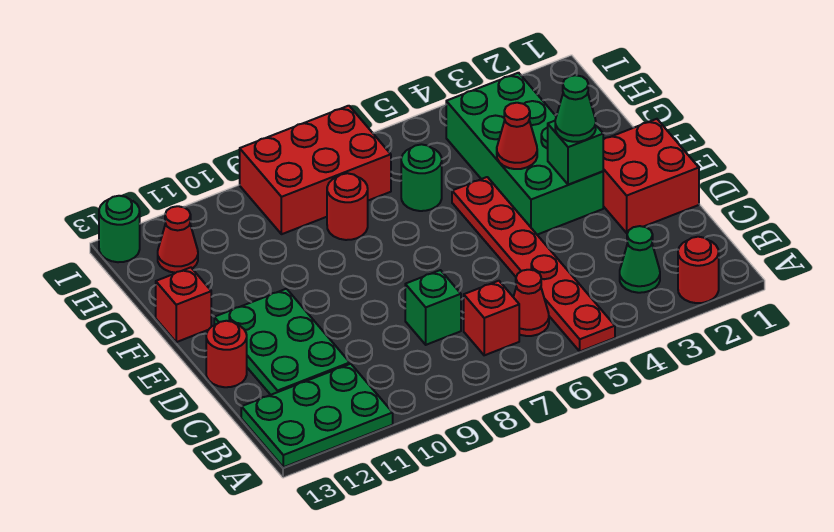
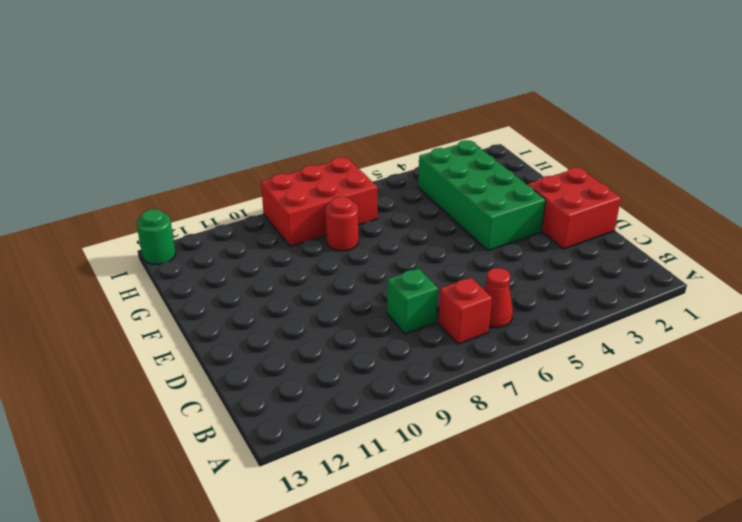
none -> red 1x1 round brick [678,237,719,303]
none -> red 1x6 plate [452,177,615,351]
none -> green 2x3 plate [241,364,393,467]

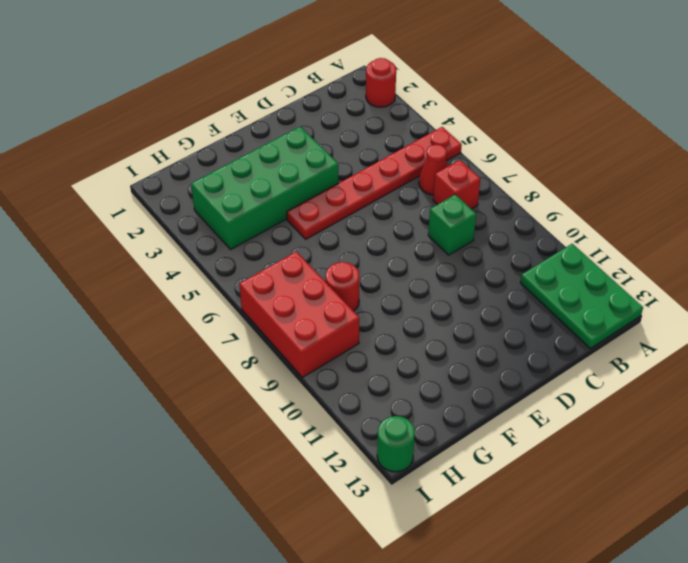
none -> green 1x1 cone [620,226,660,293]
none -> green 2x3 plate [214,289,350,395]
none -> red 2x2 brick [603,119,699,233]

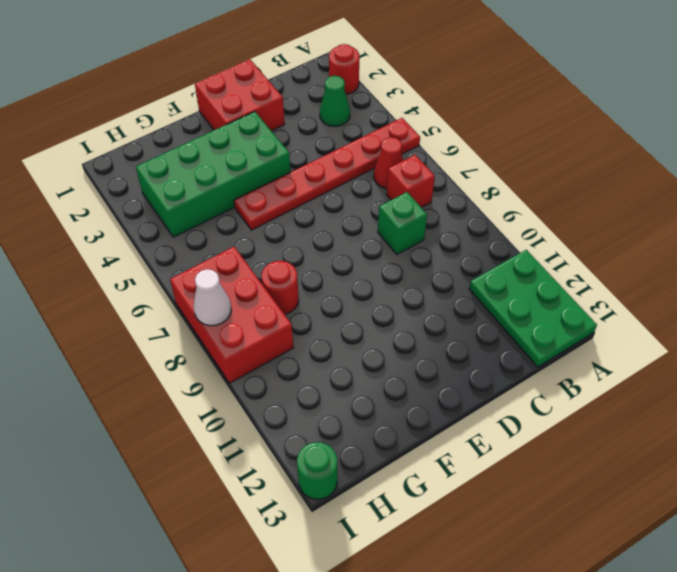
white 1x1 cone [194,269,231,326] -> none
none -> green 2x3 plate [214,289,350,395]
none -> red 1x1 round brick [206,321,247,387]
none -> red 1x1 brick [156,267,211,342]

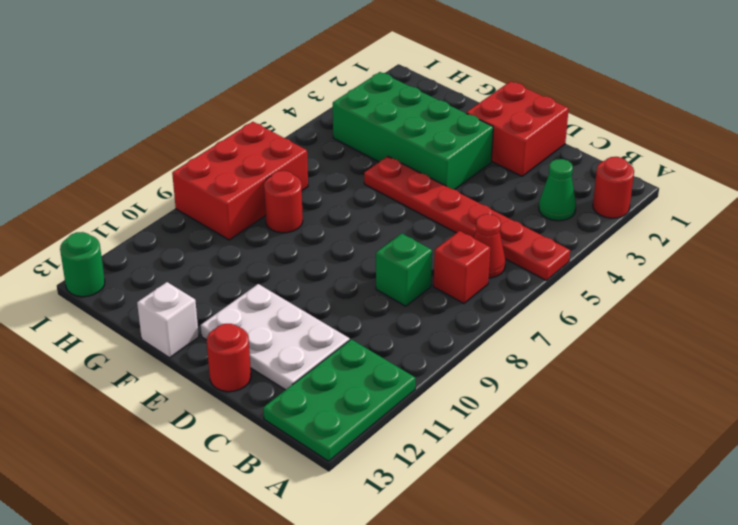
white 2x3 plate [201,284,350,390] -> green 2x3 plate [214,289,350,395]
white 1x1 brick [137,282,199,358] -> red 1x1 brick [156,267,211,342]
none -> green 1x1 round brick [401,144,442,211]
none -> red 1x1 cone [158,206,198,273]
none -> green 1x1 brick [548,121,603,185]

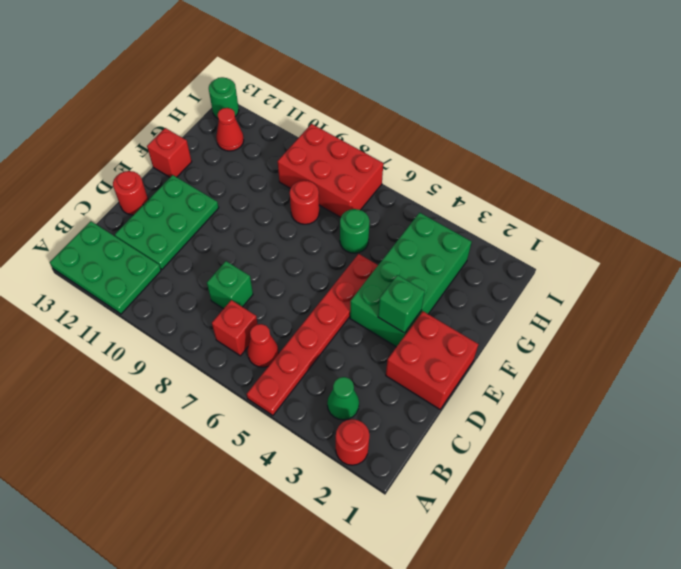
none -> red 1x1 cone [497,103,537,169]
none -> green 1x1 cone [555,75,596,142]

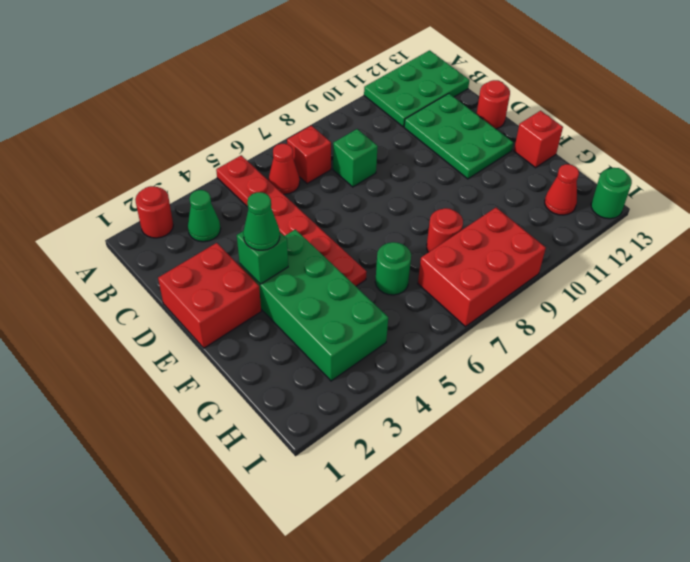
none -> red 1x1 cone [497,103,537,169]

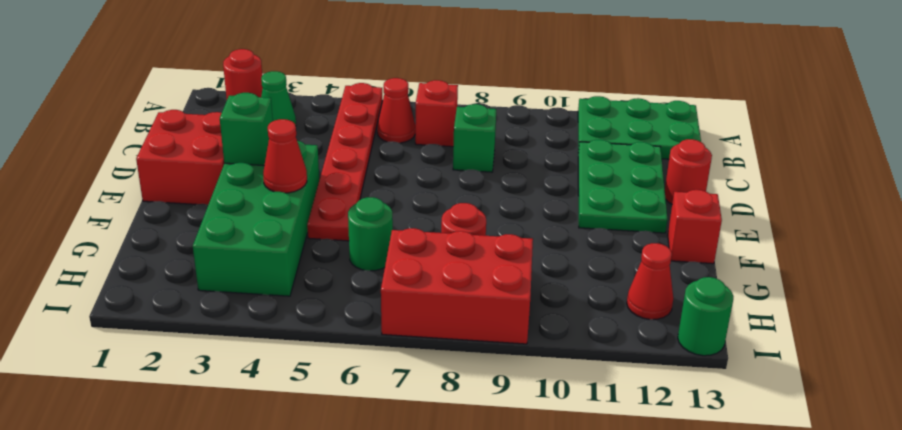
none -> green 1x1 cone [555,75,596,142]

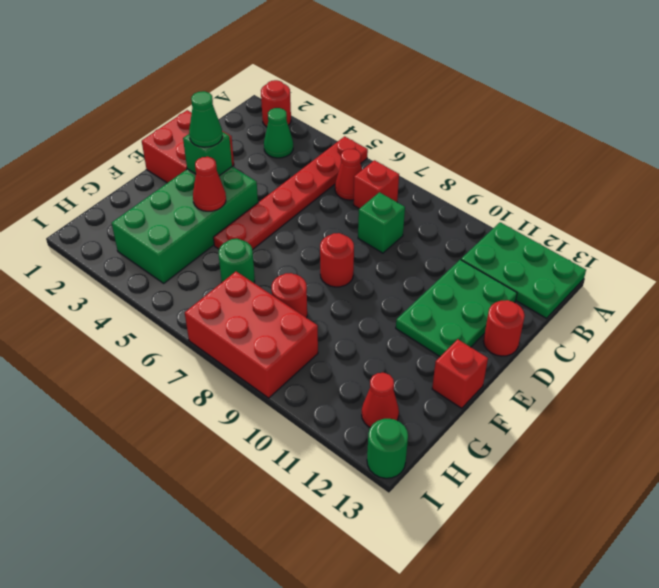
red 1x1 round brick [320,233,354,287] -> none

